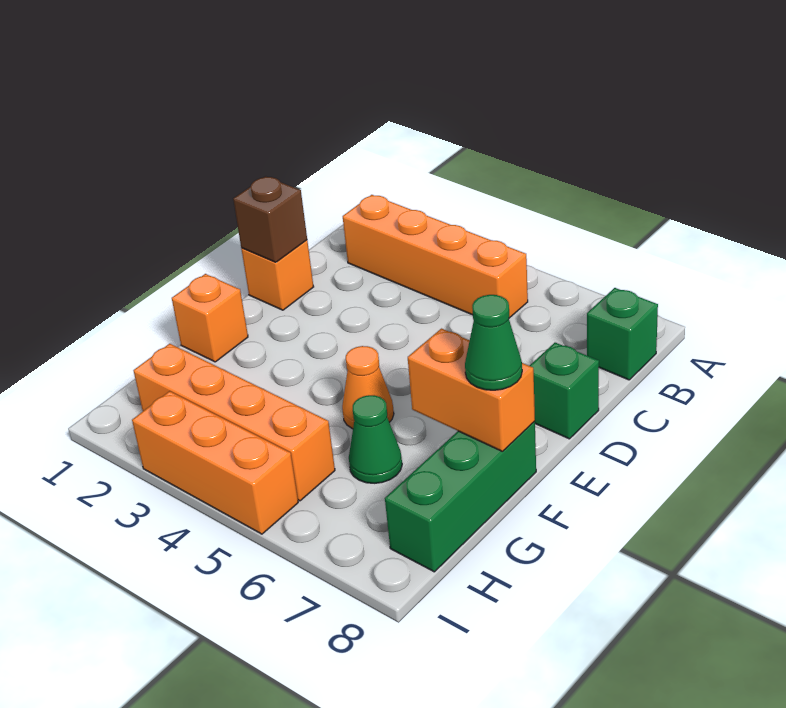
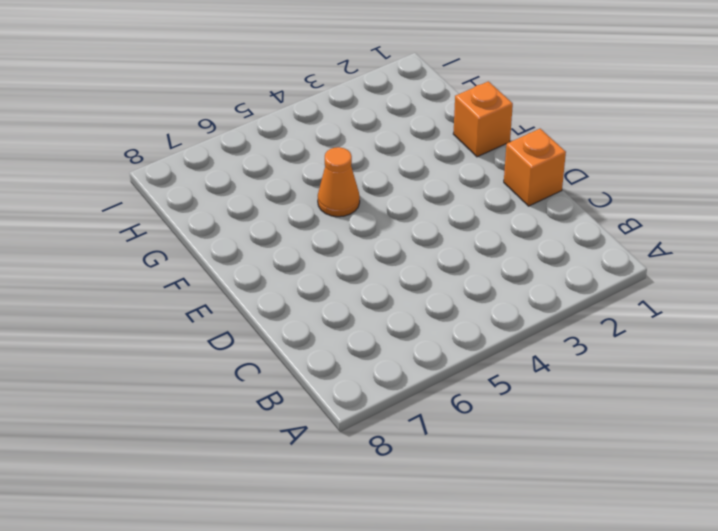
none -> orange 1x4 brick [343,195,528,318]
none -> green 1x1 brick [587,288,658,380]
none -> green 1x1 brick [530,343,599,439]

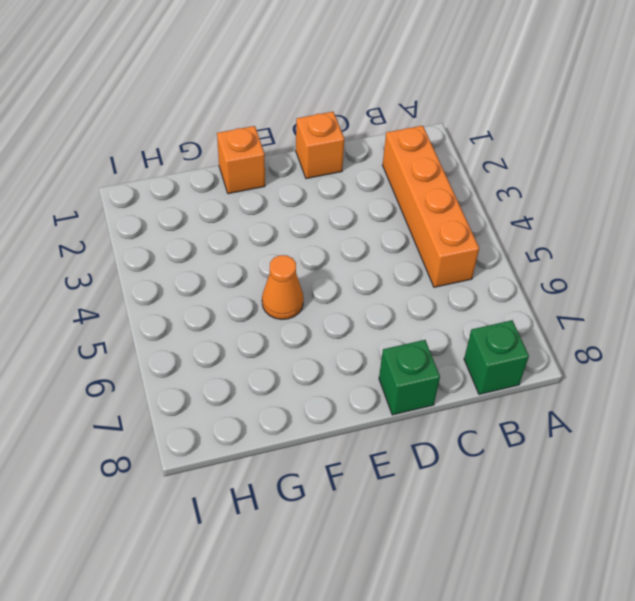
none -> green 1x3 brick [385,421,536,572]
none -> green 1x1 cone [349,395,402,483]
none -> orange 1x4 brick [134,344,335,501]

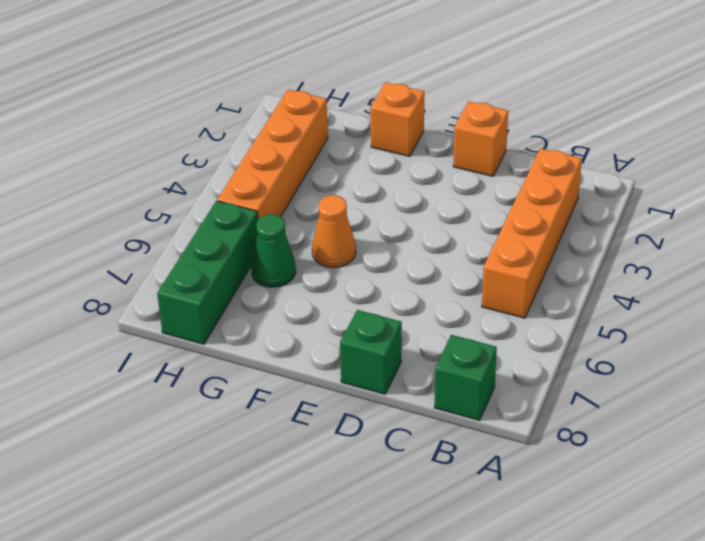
green 1x3 brick [157,201,258,344] -> green 1x3 brick turned to [385,421,536,572]
none -> orange 1x3 brick [132,391,298,534]
none -> brown 1x1 brick [233,176,307,262]
none -> orange 1x2 brick [408,329,535,452]

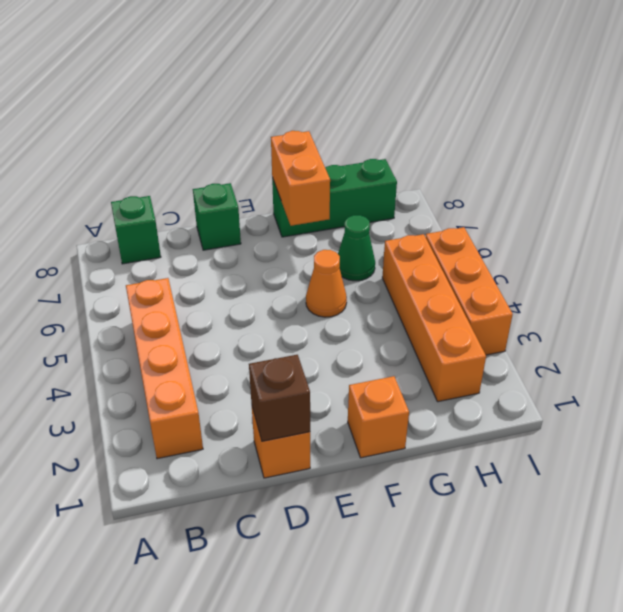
none -> green 1x1 cone [465,295,522,390]

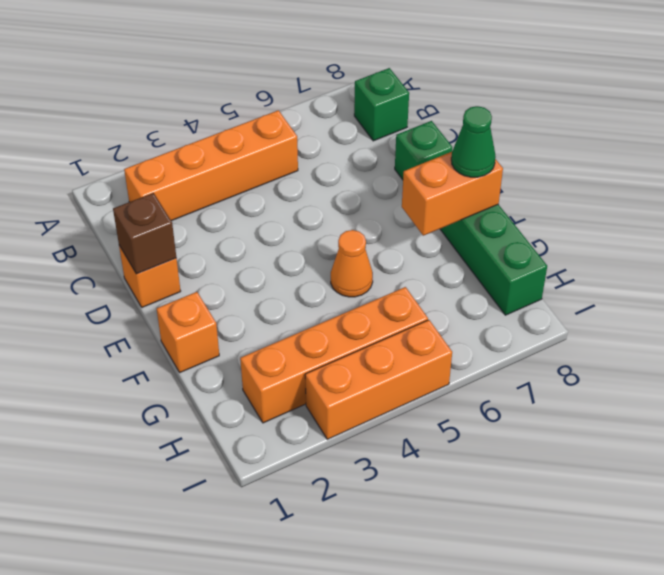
none -> green 1x1 cone [349,395,402,483]

